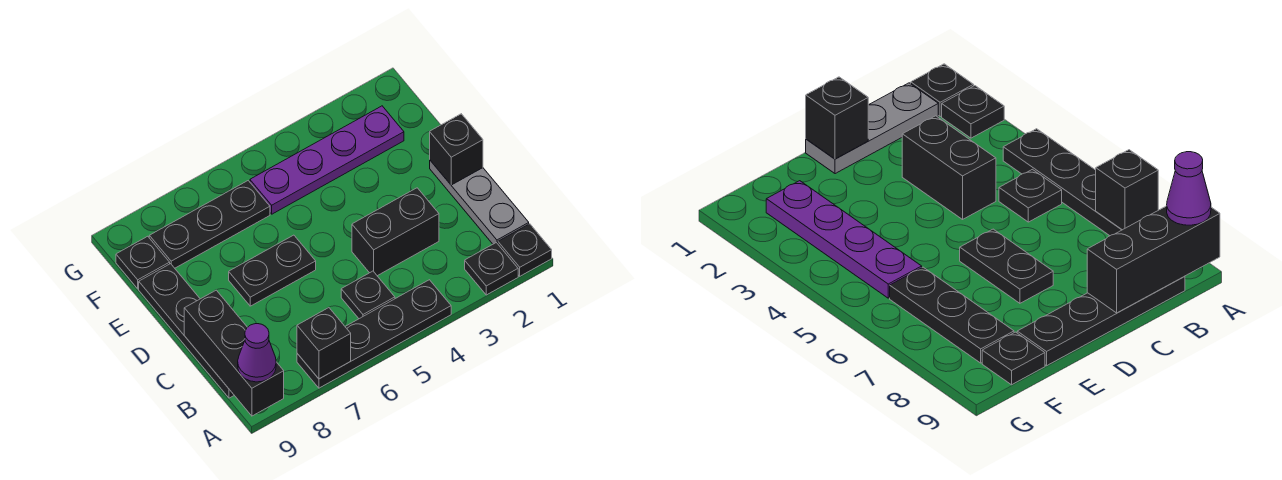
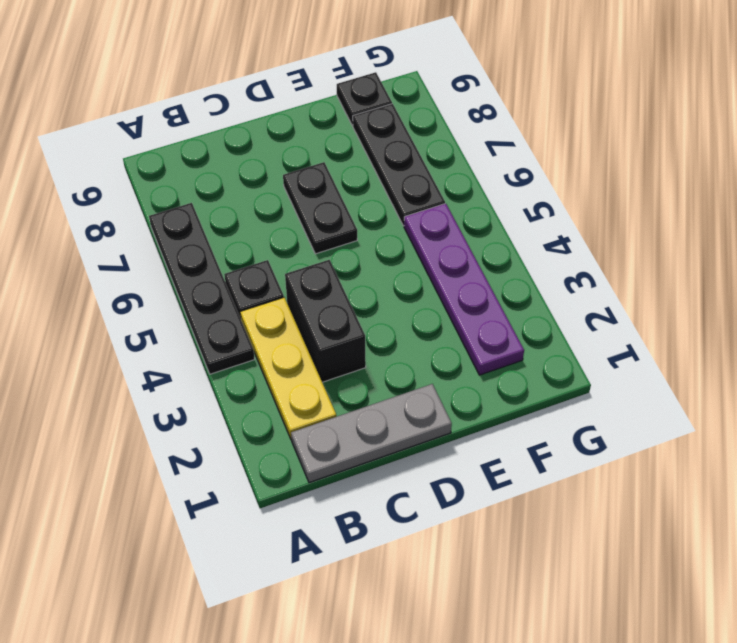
yellow 1x3 plate [240,297,336,440] -> none
none -> black 1x1 plate [498,224,552,276]
none -> black 1x1 plate [465,243,518,295]
none -> black 1x4 plate [139,264,234,398]

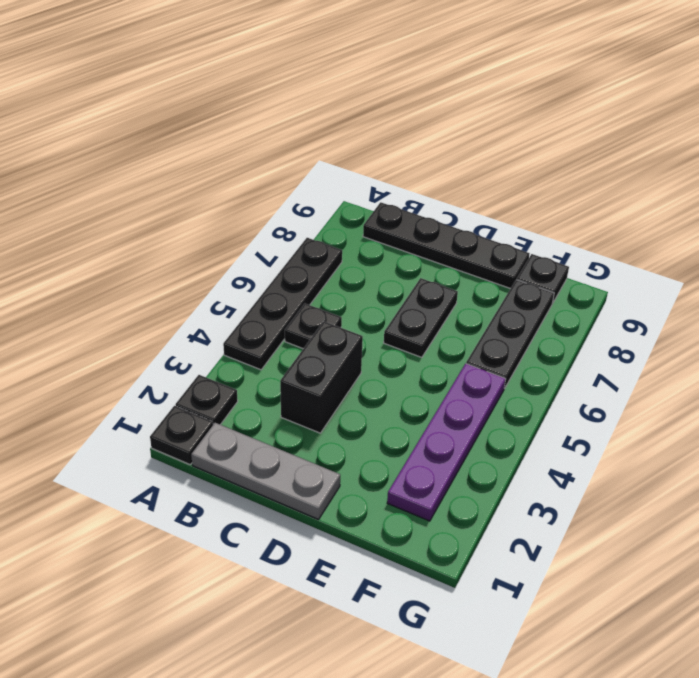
none -> black 1x1 brick [297,308,351,379]
none -> black 1x3 brick [184,290,284,416]
none -> black 1x1 brick [430,114,483,185]

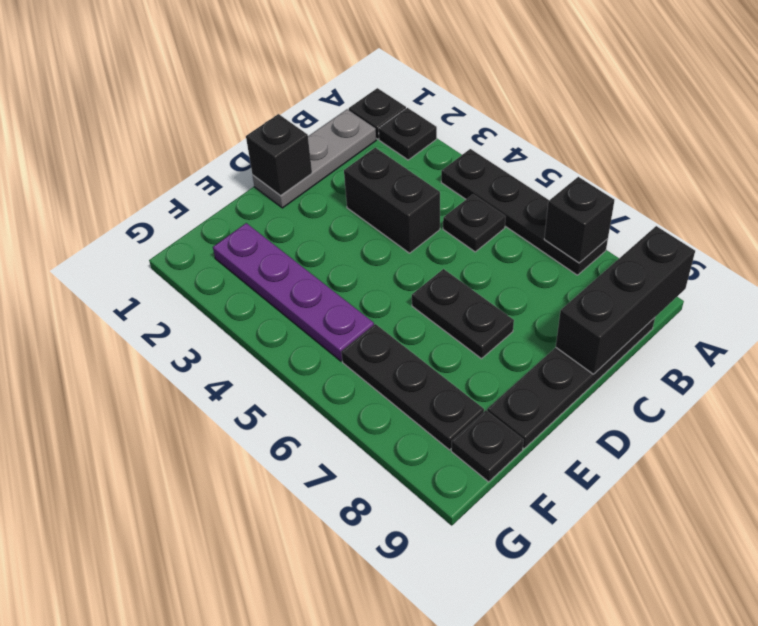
none -> purple 1x1 cone [238,324,276,382]

